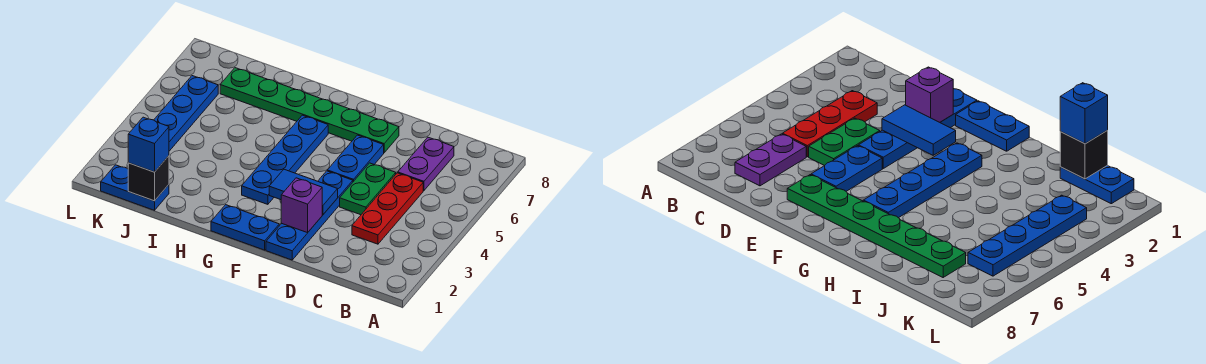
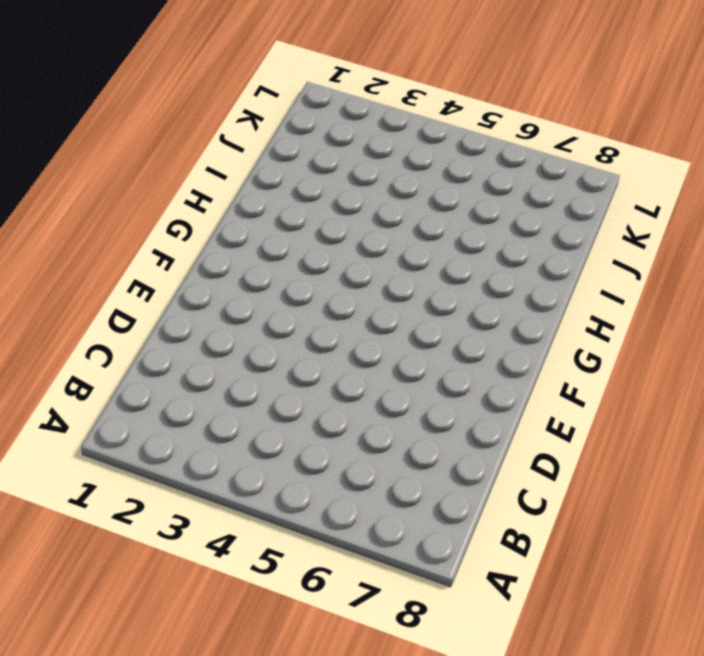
none -> red 1x3 plate [352,173,423,244]
none -> purple 1x2 plate [398,137,454,191]
none -> green 1x2 plate [340,163,396,215]

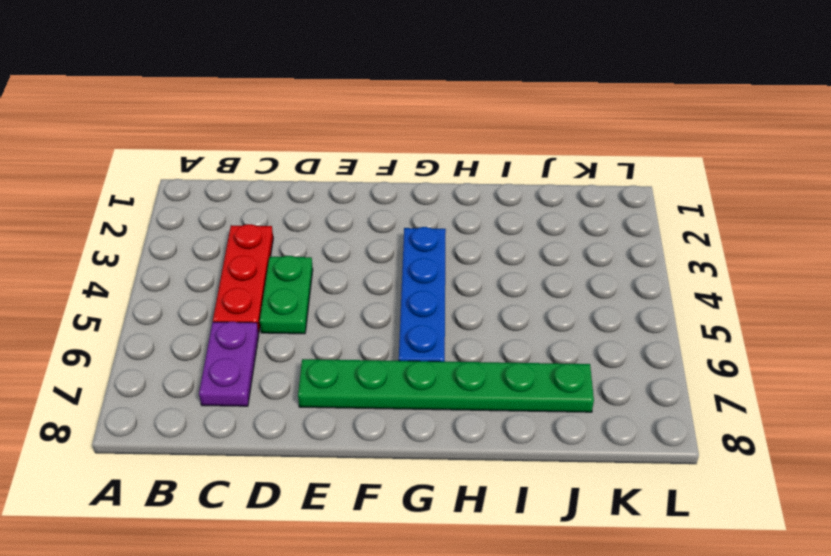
none -> blue 1x4 plate [266,171,353,260]
none -> blue 1x2 plate [327,135,384,182]
none -> blue 1x2 plate [211,205,279,250]

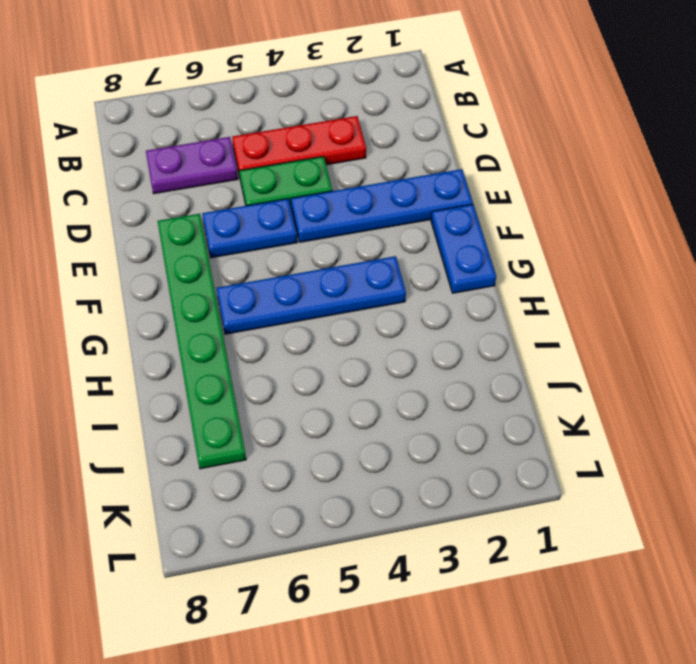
none -> blue 1x2 plate [101,165,169,210]
none -> blue 1x4 plate [154,76,218,151]
none -> purple 1x1 brick [281,178,322,233]

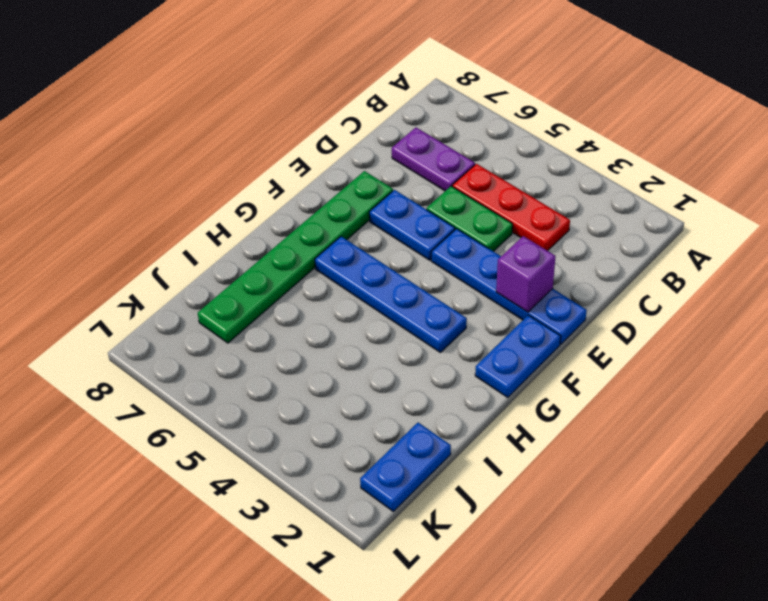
none -> blue 1x4 plate [154,76,218,151]
none -> blue 1x2 tile [269,169,338,215]
none -> black 1x1 brick [128,156,169,201]

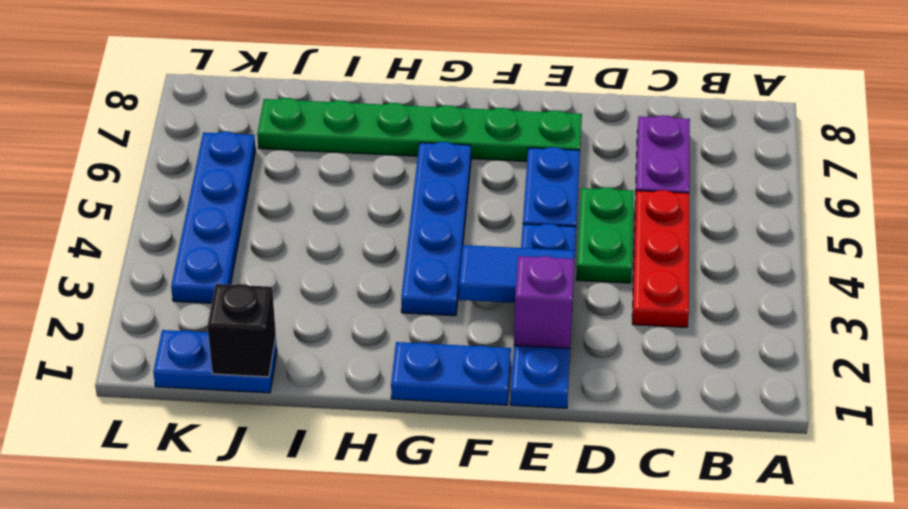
none -> blue 1x1 brick [128,117,169,172]

